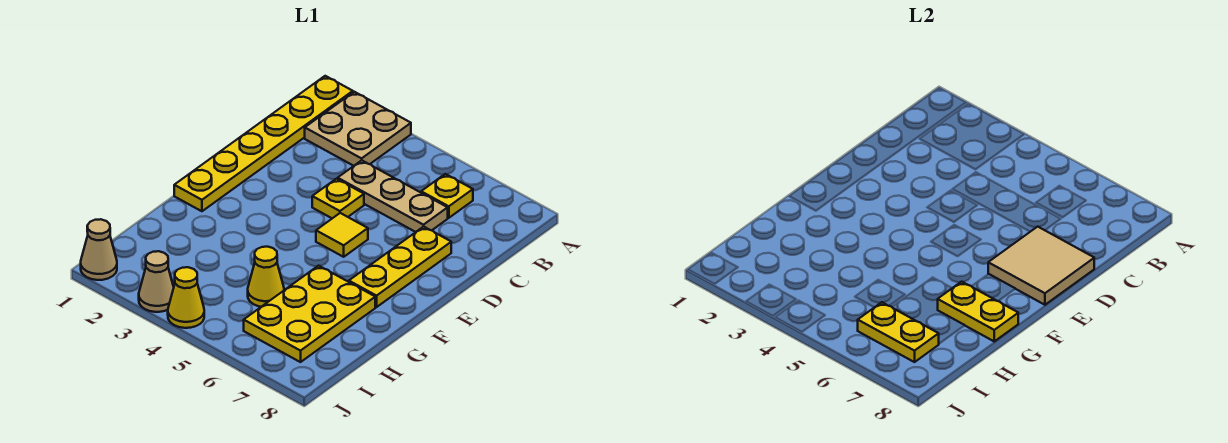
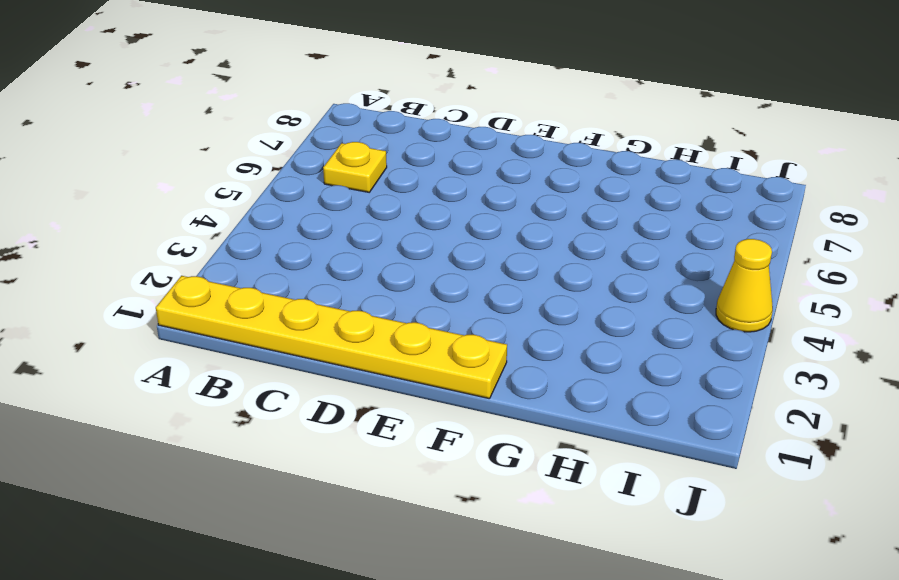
none -> tan 2x2 plate [305,92,411,166]
none -> tan 1x3 plate [338,160,448,232]
none -> yellow 1x1 plate [312,179,364,218]

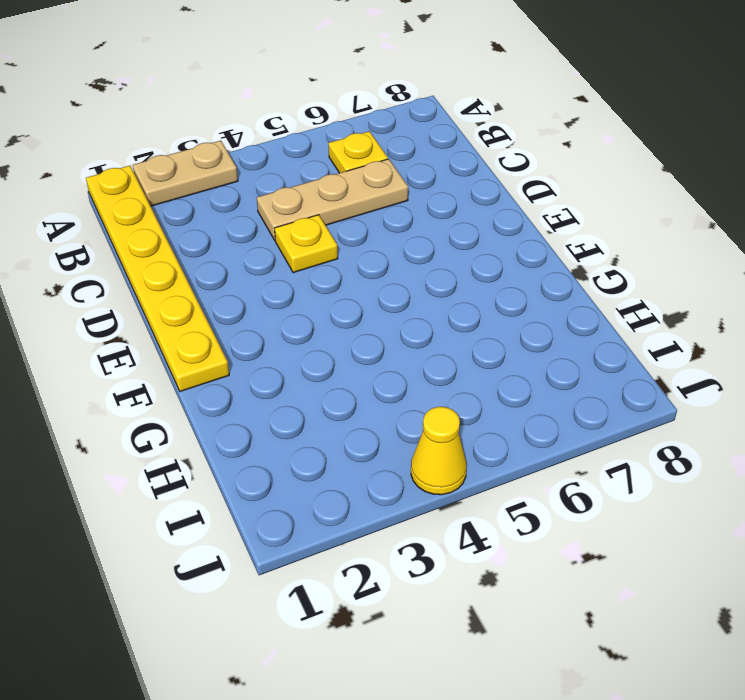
tan 1x2 plate [133,141,238,206] -> tan 2x2 plate [305,92,411,166]
none -> yellow 1x3 plate [349,227,451,307]
none -> yellow 1x1 tile [316,213,368,257]
none -> yellow 2x3 plate [244,266,375,362]

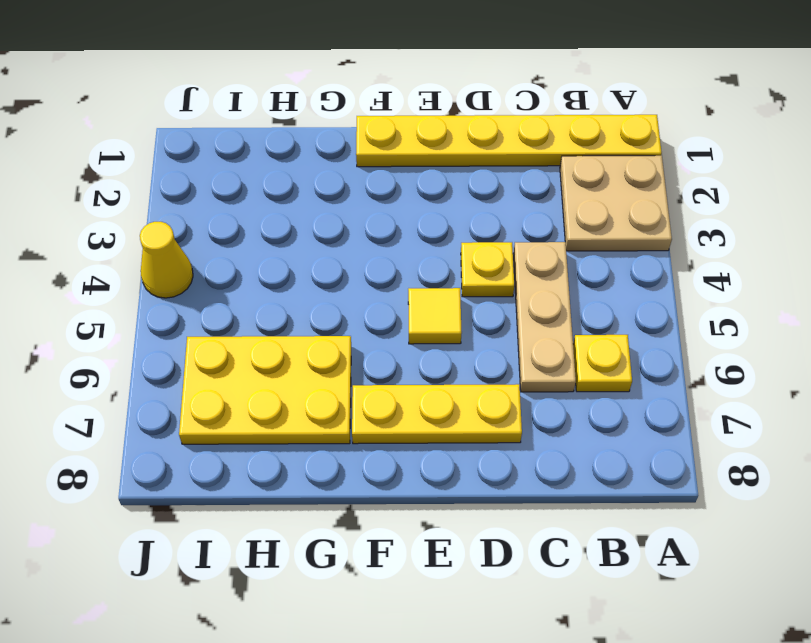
none -> yellow 1x1 cone [248,247,284,307]
none -> tan 1x1 cone [81,219,117,280]
none -> tan 1x1 cone [139,251,174,312]

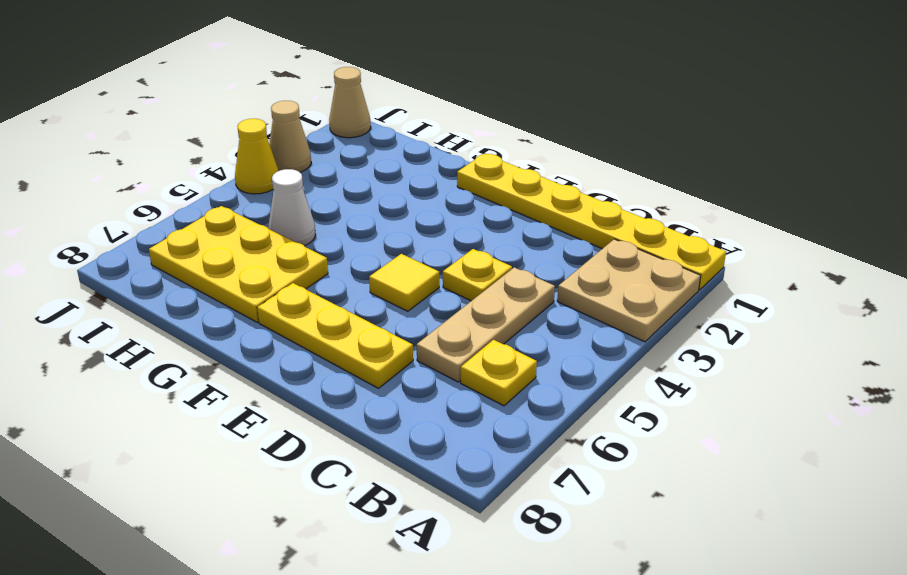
white 1x1 cone [268,169,315,246] -> yellow 1x1 cone [248,247,284,307]
none -> tan 2x2 tile [988,227,1094,305]
none -> yellow 1x2 plate [938,282,1018,341]
none -> yellow 1x2 plate [858,302,939,362]

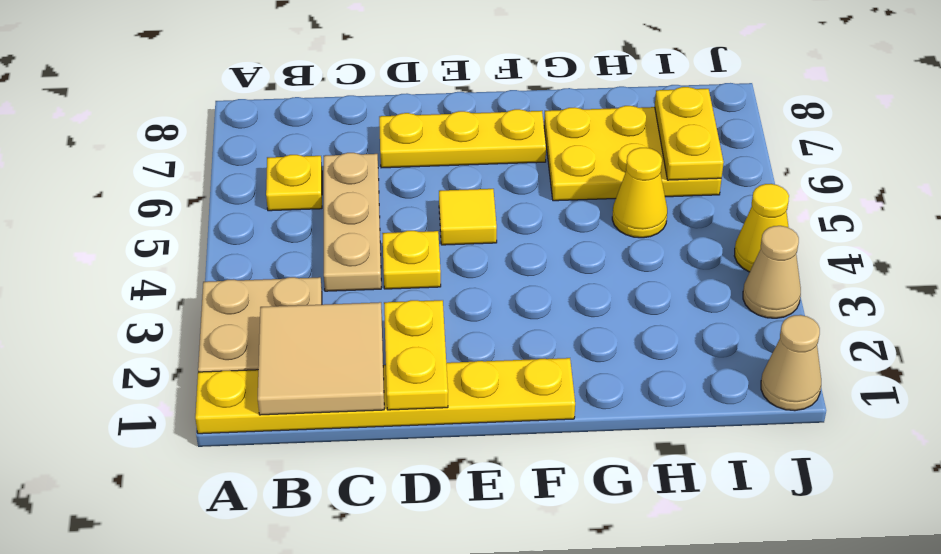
tan 2x2 tile [258,302,384,415] -> tan 2x2 tile moved to [988,227,1094,305]
yellow 1x2 plate [384,300,448,410] -> yellow 1x2 plate moved to [938,282,1018,341]

